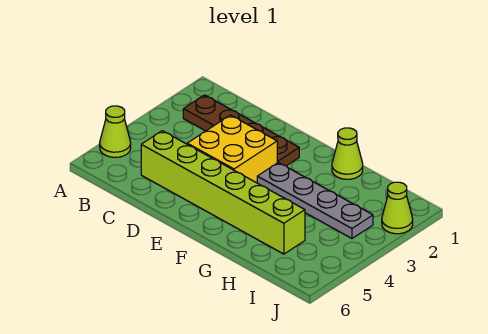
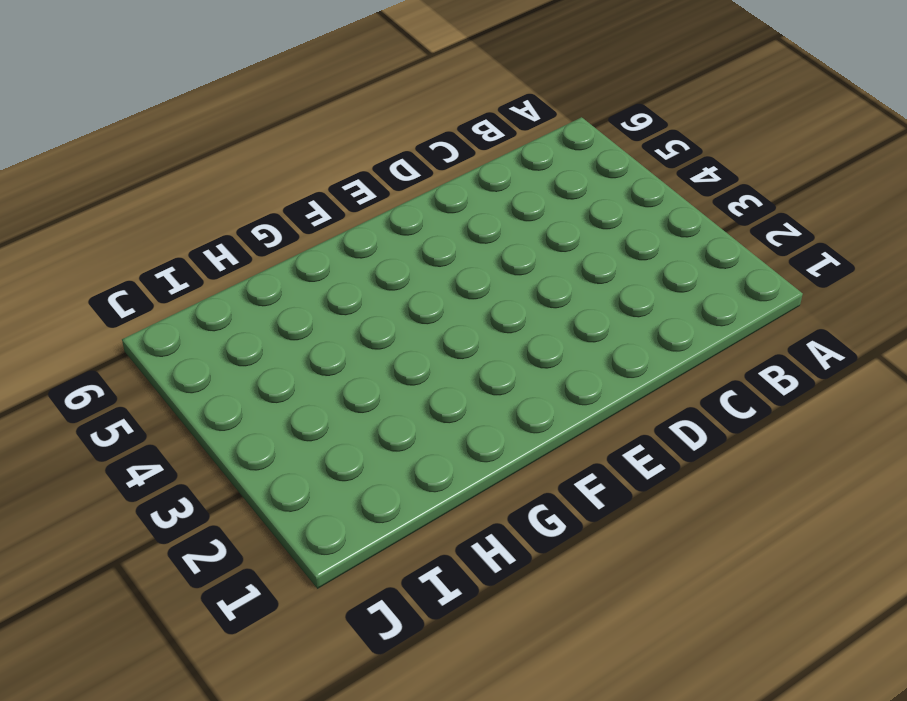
none -> lime 1x1 cone [100,106,131,157]
none -> brown 1x4 plate [183,95,299,166]

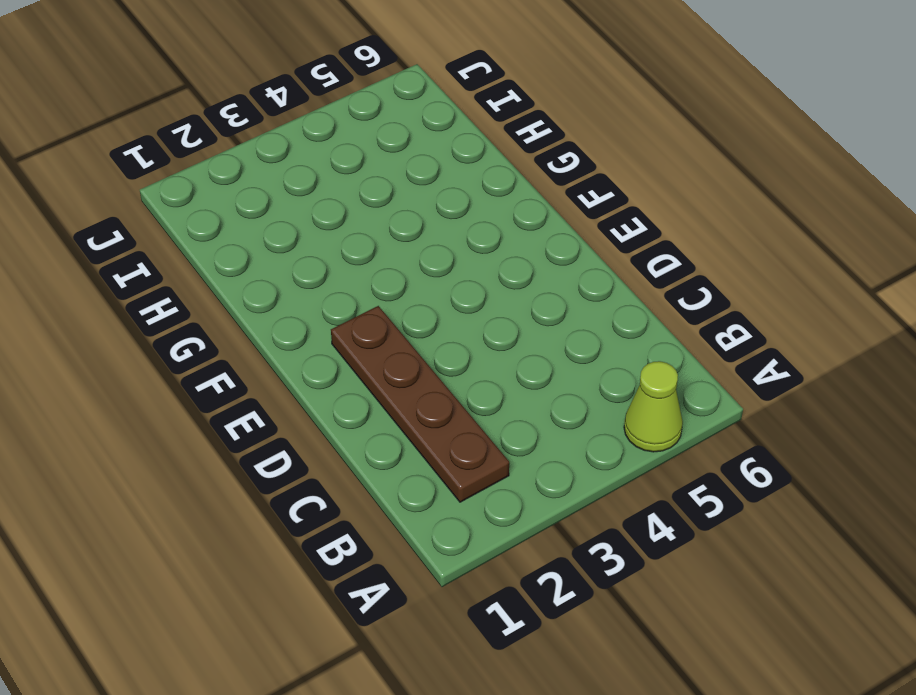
none -> lime 1x6 brick [141,131,305,254]
none -> yellow 2x2 brick [187,115,277,183]

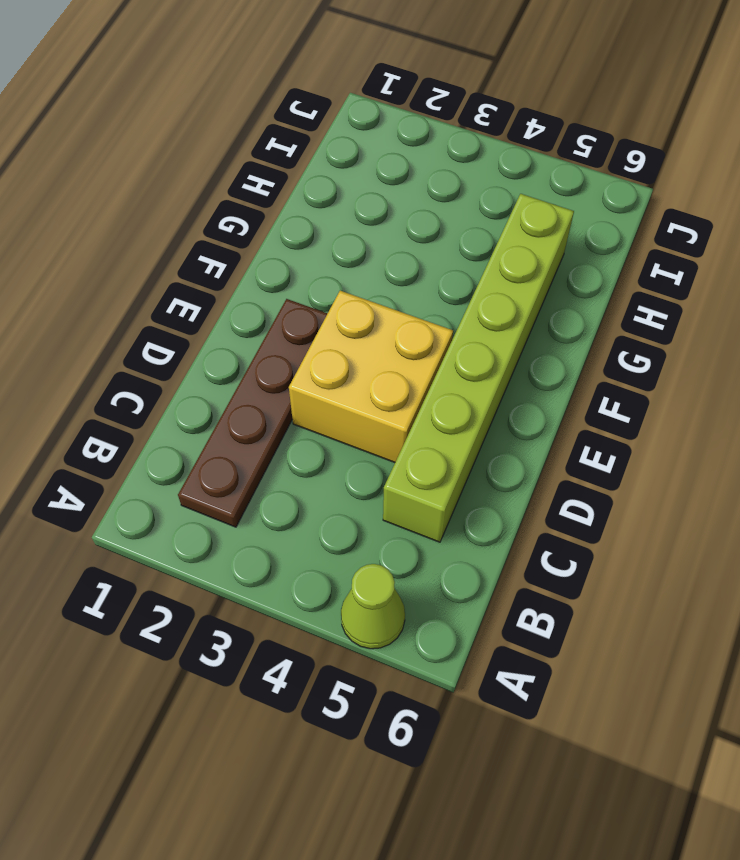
none -> grey 1x4 plate [257,163,373,238]
none -> lime 1x1 cone [332,128,363,179]

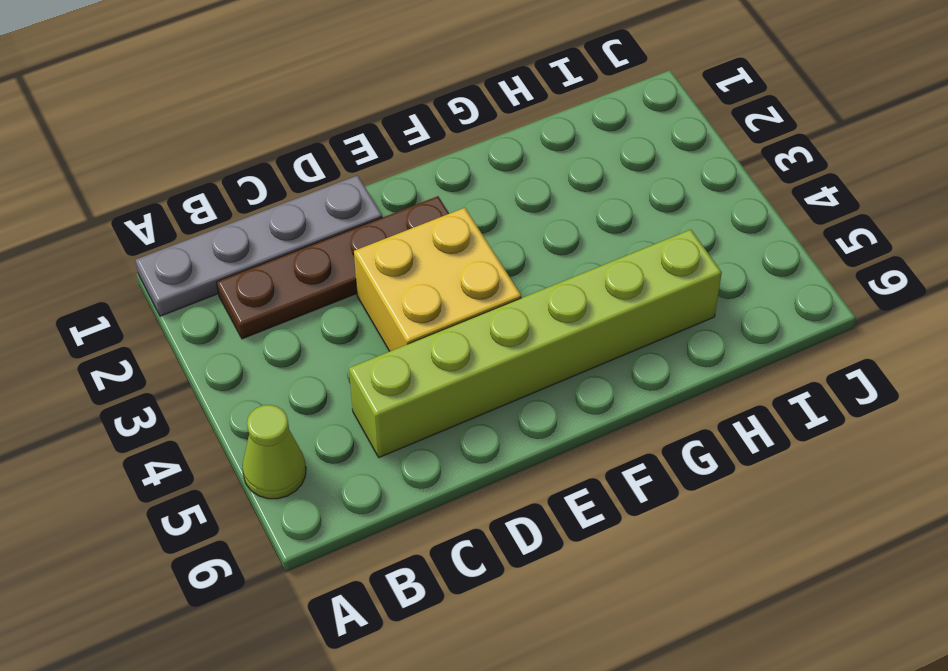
grey 1x4 plate [136,175,382,316] -> grey 1x4 plate moved to [257,163,373,238]
none -> lime 1x1 cone [332,128,363,179]
none -> lime 1x1 cone [382,182,413,234]

